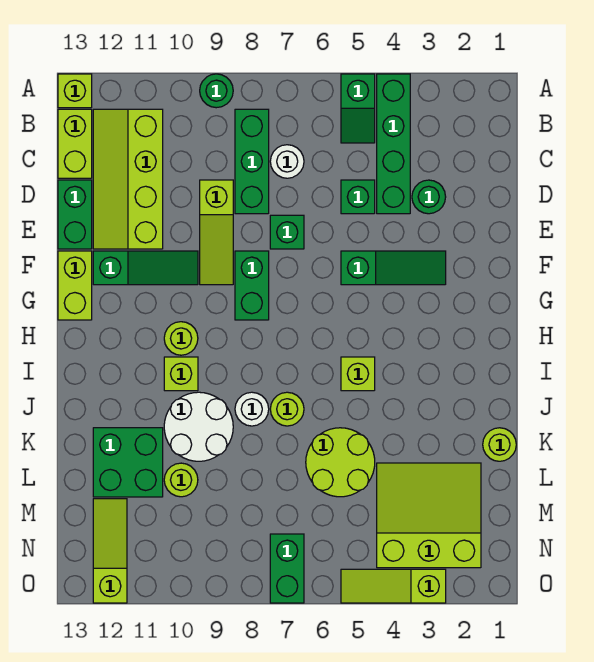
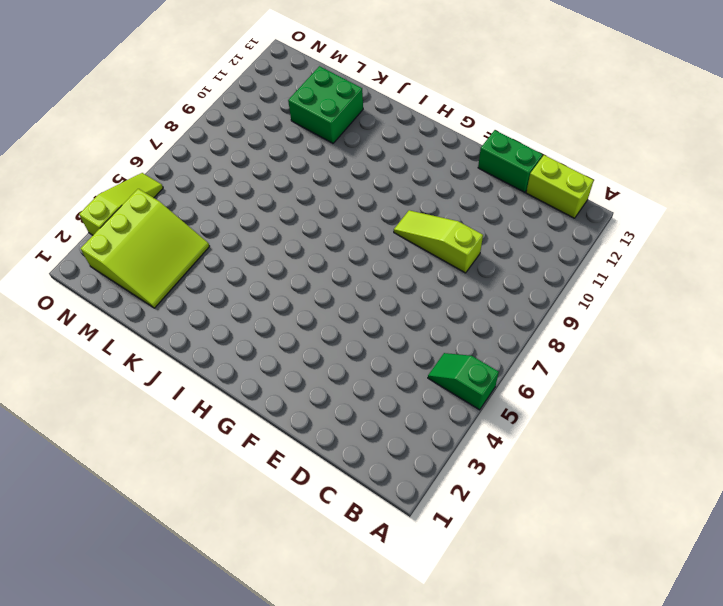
none -> green 1x4 brick [377,74,410,214]
none -> green 1x1 round brick [200,74,233,108]
none -> lime 1x1 brick [58,74,92,108]
none -> green 1x3 brick [235,109,269,214]

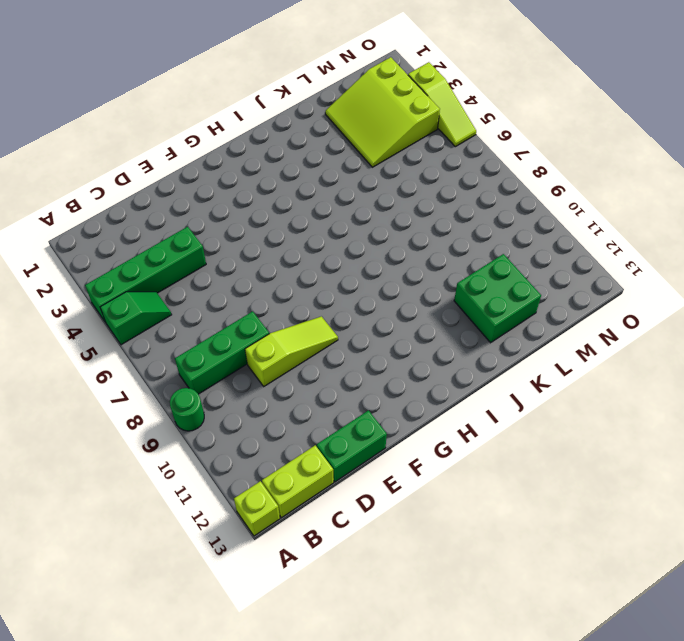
none -> lime 2x4 slope [93,109,163,249]
none -> white 1x1 round brick [270,145,304,178]
none -> green 1x1 round brick [412,180,446,214]
none -> green 1x1 brick [341,180,375,214]

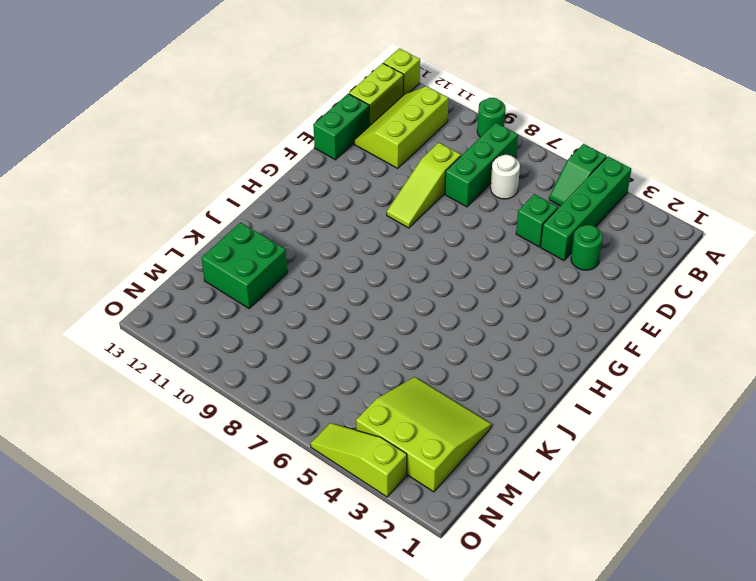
lime 2x3 slope [354,86,448,168] -> lime 2x4 slope [93,109,163,249]
none -> green 1x1 brick [270,215,304,249]
none -> green 1x3 slope [341,251,446,285]
none -> green 1x2 brick [235,251,269,320]
none -> green 1x3 slope [93,251,198,285]

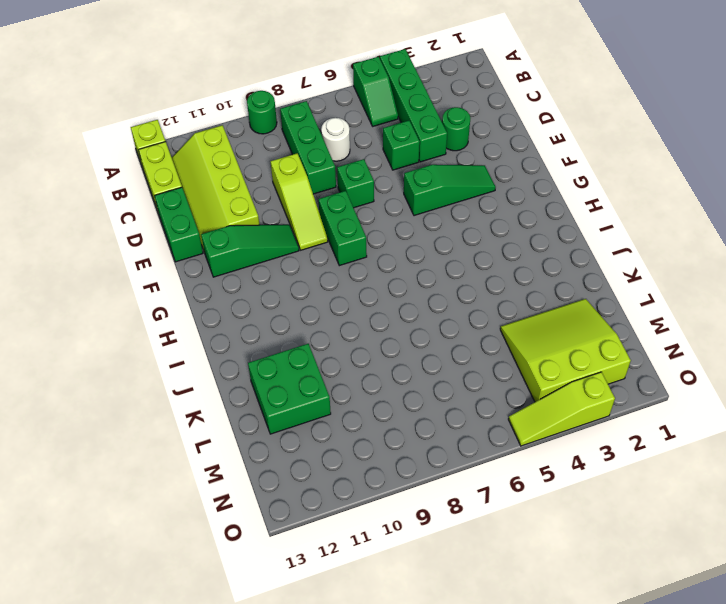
none -> lime 1x2 brick [58,251,92,320]
none -> lime 1x1 round brick [164,322,198,355]
none -> lime 1x1 brick [341,357,375,391]
none -> lime 1x1 brick [164,357,198,391]

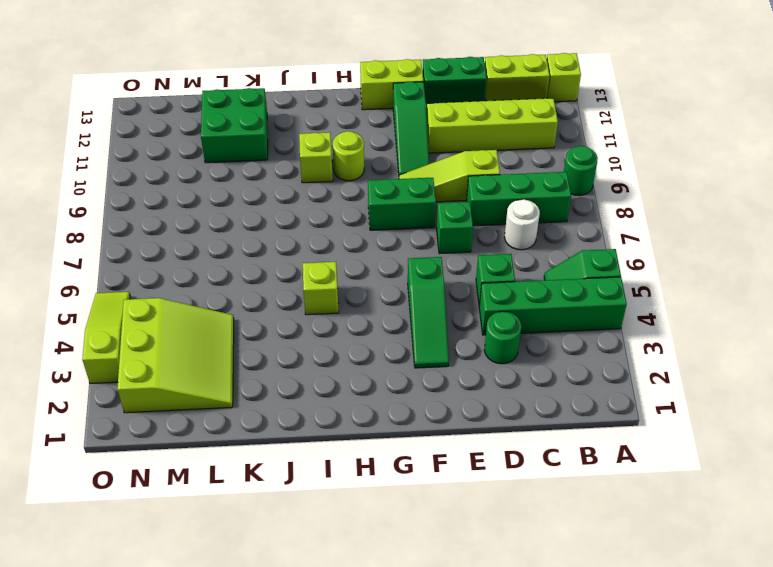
none -> lime 1x1 round brick [270,392,304,426]
none -> white 1x1 round brick [235,392,269,426]
none -> white 2x2 round brick [164,392,233,461]
none -> lime 1x1 round brick [483,428,516,461]

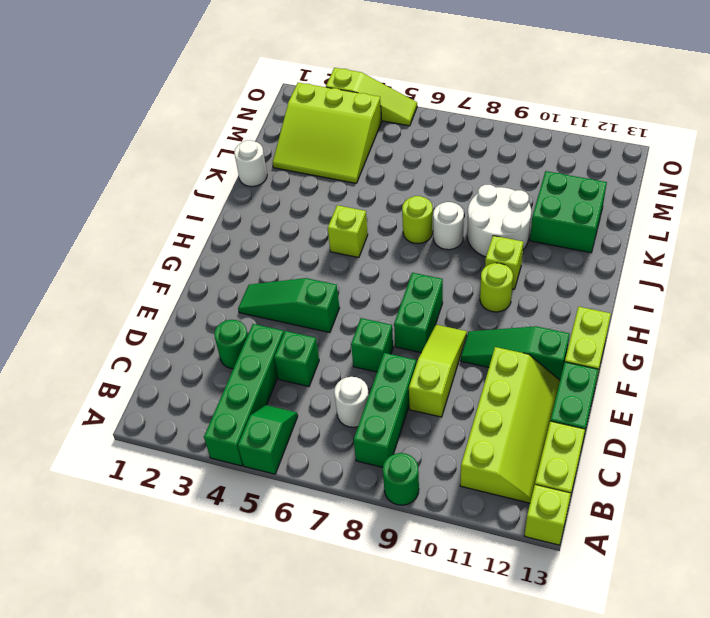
white 1x1 round brick [234,140,267,187] -> lime 1x1 round brick [483,428,516,461]
none -> lime 2x2 round brick [306,428,375,497]
none -> lime 1x1 round brick [164,463,198,497]
none -> lime 1x3 slope [93,499,127,603]
none -> green 1x2 brick [270,534,304,603]

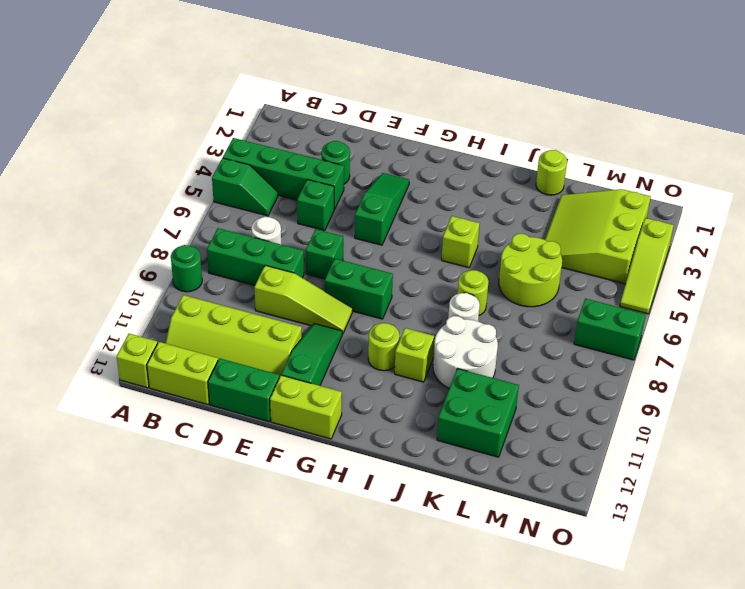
none -> lime 1x1 round brick [164,463,198,497]
none -> lime 1x3 slope [93,499,127,603]

